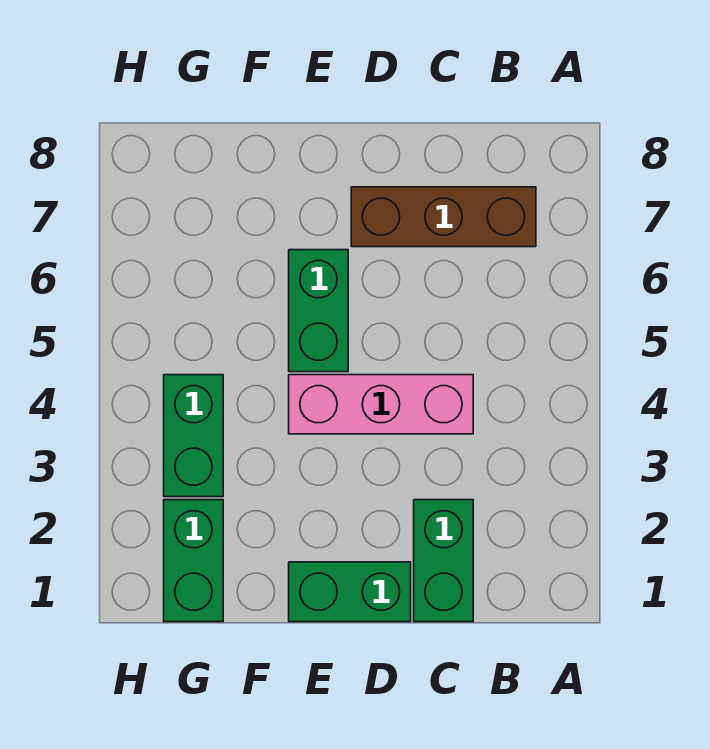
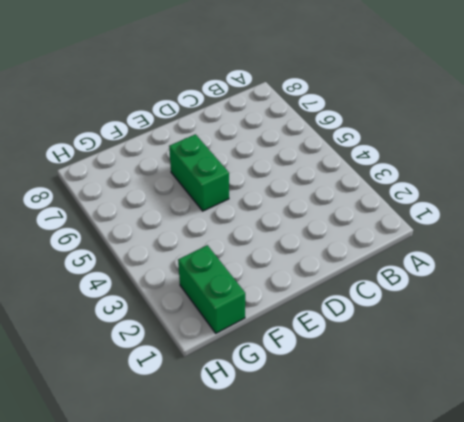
none -> brown 1x3 brick [351,187,536,247]
none -> green 1x2 brick [414,500,473,622]

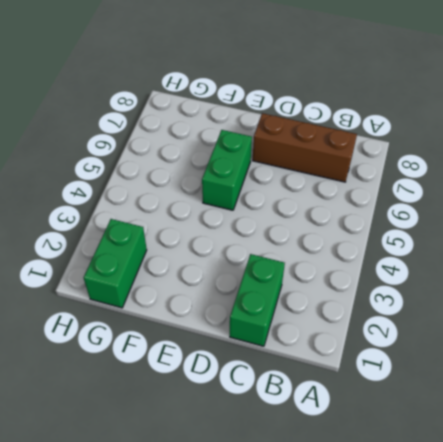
none -> pink 1x3 brick [289,375,473,434]
none -> green 1x2 brick [289,562,411,622]

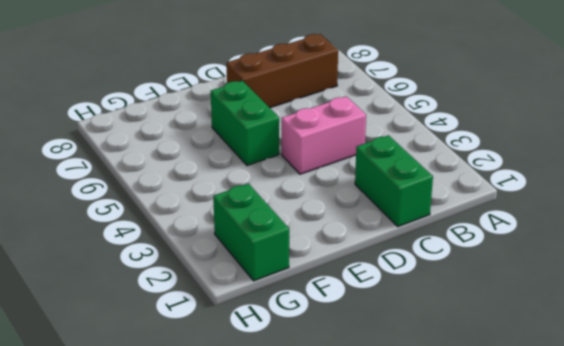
pink 1x2 brick [282,97,366,174] -> pink 1x3 brick [289,375,473,434]
none -> green 1x2 brick [289,562,411,622]
none -> green 1x2 brick [164,375,223,497]

